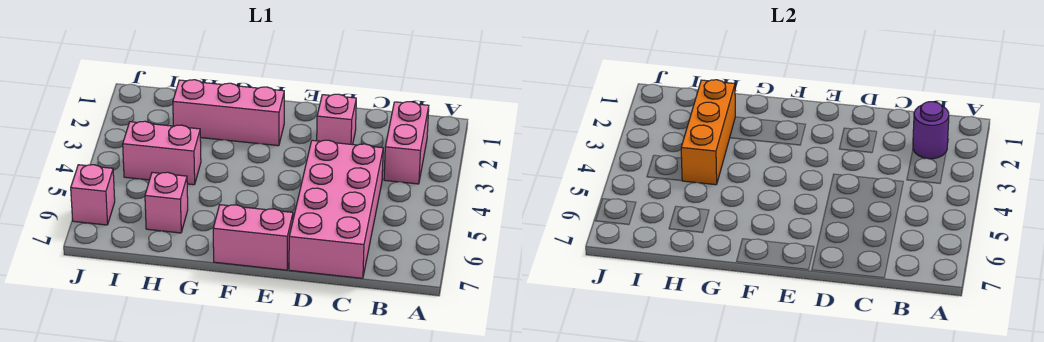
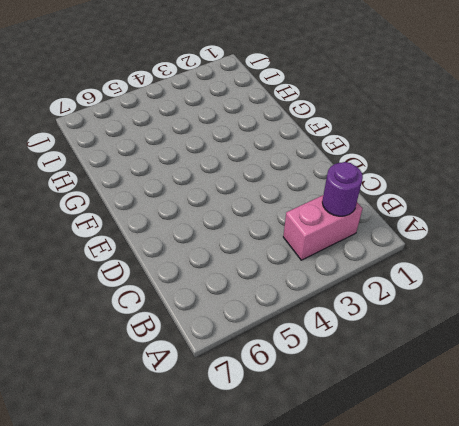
none -> pink 2x4 brick [289,140,383,278]
none -> pink 1x1 brick [317,94,356,145]

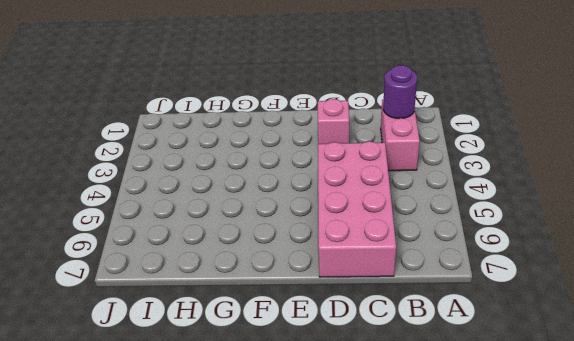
none -> pink 1x2 brick [213,205,293,270]
none -> pink 1x3 brick [173,80,284,146]

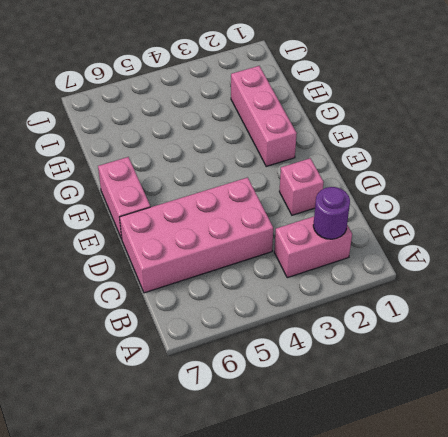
none -> pink 1x2 brick [123,121,201,185]
none -> pink 1x1 brick [145,172,188,233]

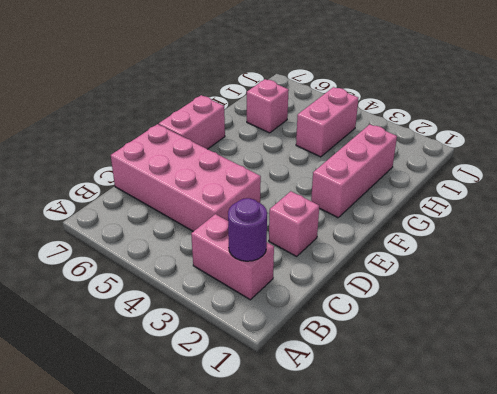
none -> pink 1x1 brick [71,165,115,225]
none -> orange 1x3 brick [681,80,735,185]

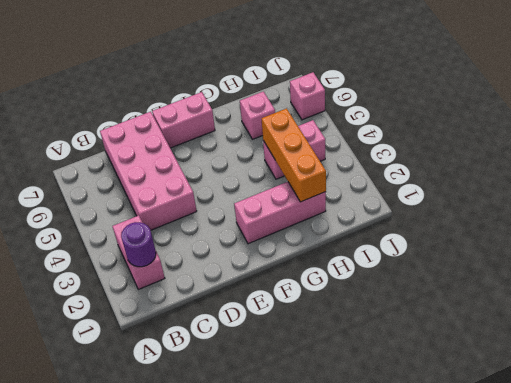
none -> pink 1x1 brick [317,94,356,145]

